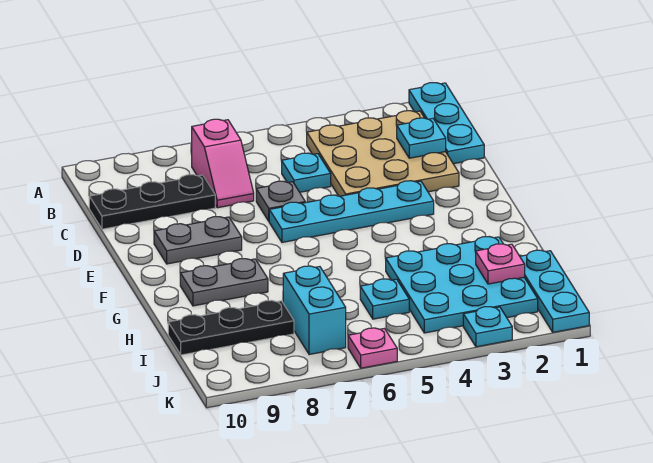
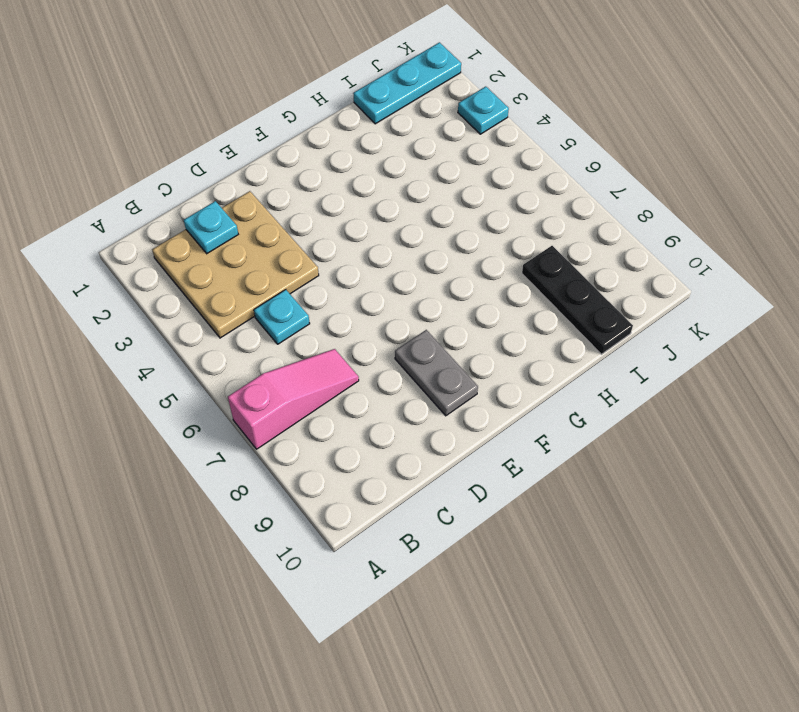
pink 1x3 slope [228,349,359,449] -> pink 1x2 slope [192,119,254,208]
none -> cyan 1x3 plate [409,83,484,164]
none -> black 1x3 plate [89,175,215,229]
none -> grey 1x1 plate [256,181,305,221]

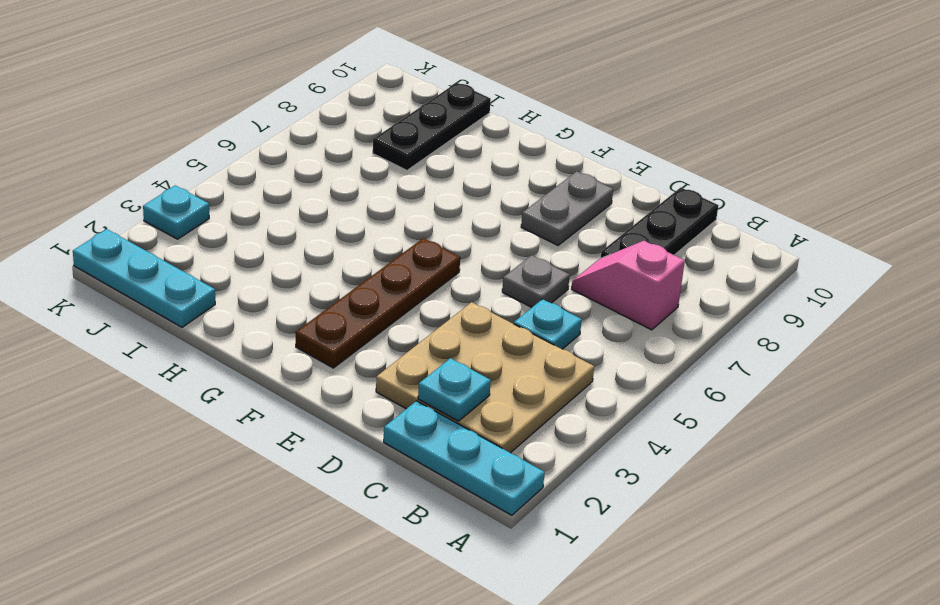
brown 1x4 plate [296,238,460,368] -> none
none -> cyan 1x4 plate [269,181,434,242]
none -> grey 1x2 plate [180,259,268,306]
none -> cyan 3x3 plate [386,237,538,333]

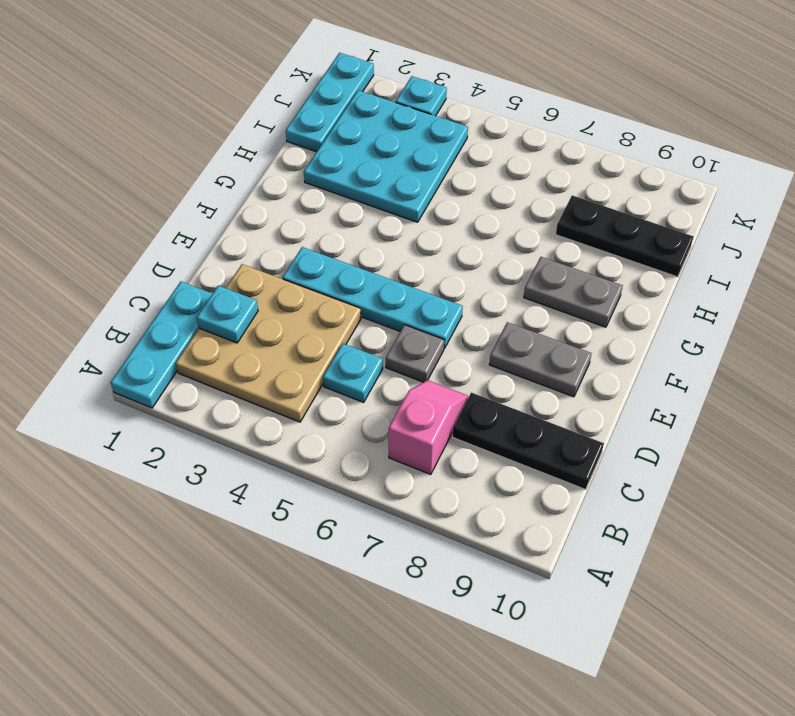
none -> cyan 1x1 plate [360,279,409,319]
none -> cyan 1x2 brick [283,266,346,355]
none -> pink 1x1 plate [348,328,397,368]

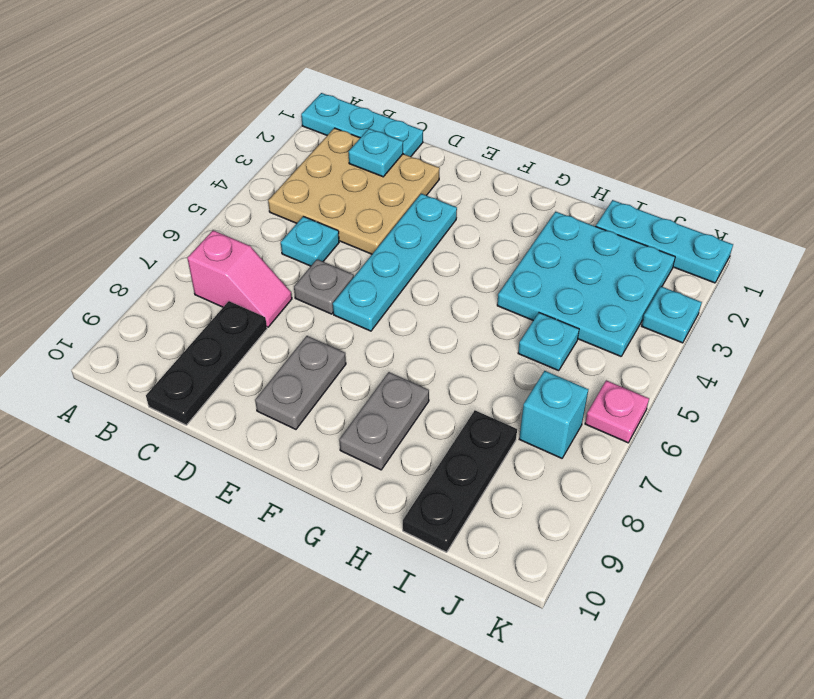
cyan 1x1 brick [519,371,588,458] -> cyan 1x2 brick [283,266,346,355]
none -> pink 1x1 plate [476,244,525,284]

